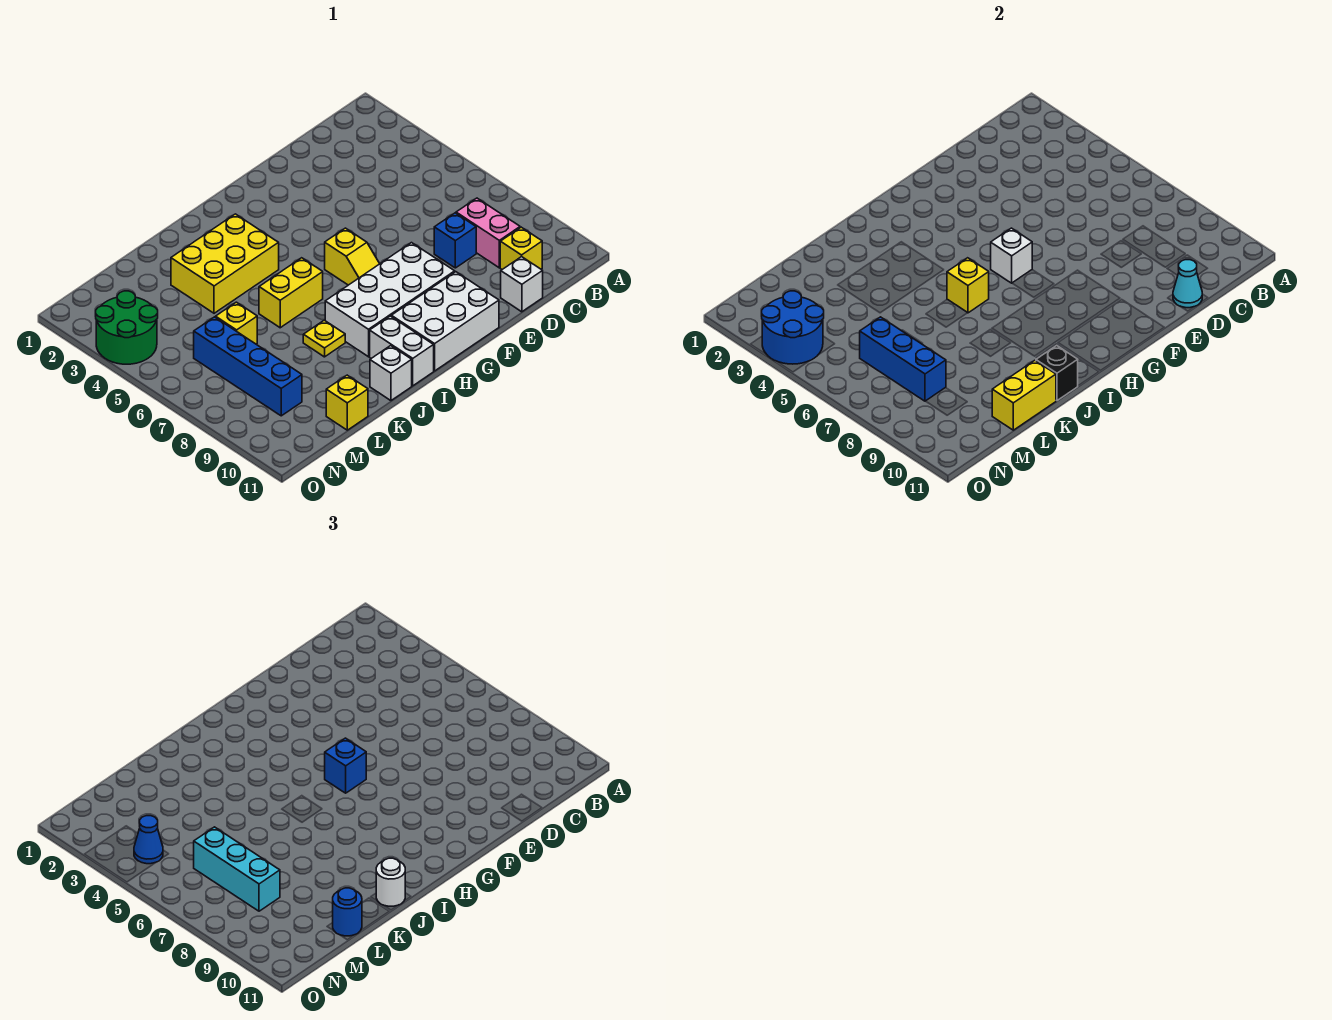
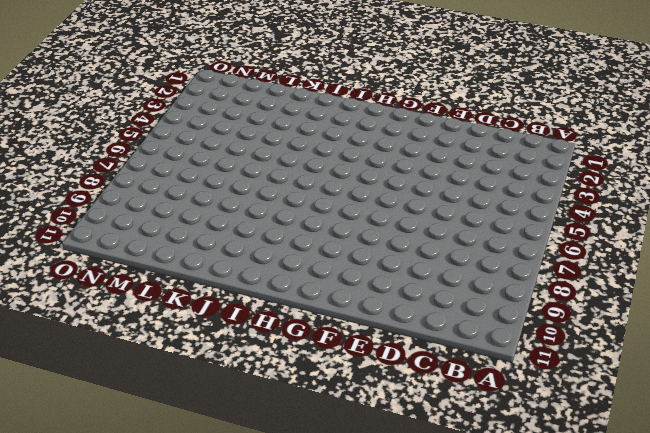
none -> pink 1x2 brick [456,198,520,268]
none -> yellow 1x1 brick [500,227,542,269]
none -> blue 1x1 brick [434,213,476,268]

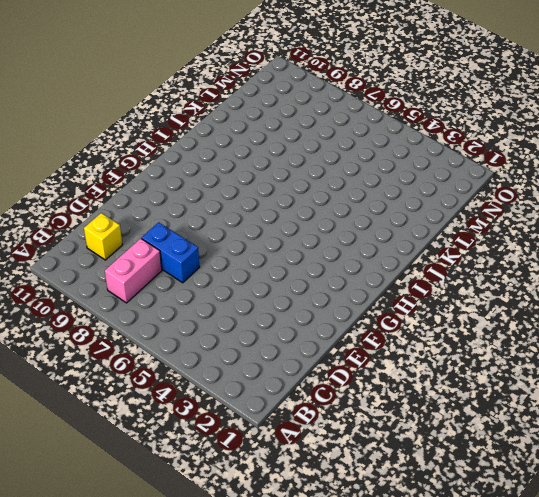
pink 1x2 brick [105,238,162,303] -> pink 1x2 brick turned to [456,198,520,268]
blue 1x2 brick [142,222,199,283] -> blue 1x1 brick [434,213,476,268]
none -> white 1x1 brick [501,257,543,312]
none -> white 2x4 brick [325,243,455,357]
none -> white 2x3 brick [391,272,499,371]

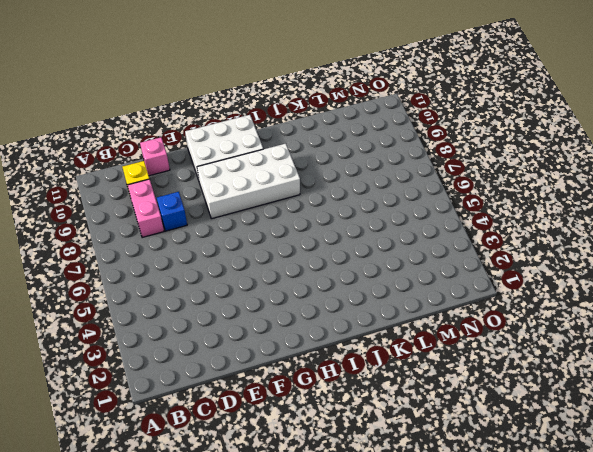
pink 1x1 brick [140,137,170,176] -> white 1x1 brick [501,257,543,312]
none -> yellow 1x2 slope [325,228,380,285]
none -> yellow 2x3 brick [171,214,279,313]
none -> yellow 1x2 brick [259,258,323,328]

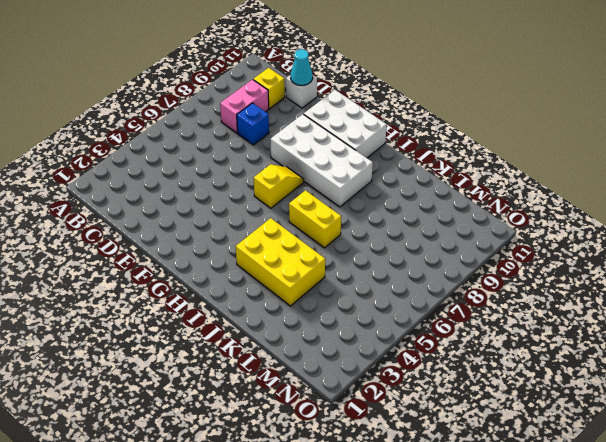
none -> white 1x2 brick [370,316,434,386]
none -> yellow 1x1 plate [303,320,345,357]
none -> white 1x1 brick [370,346,412,401]

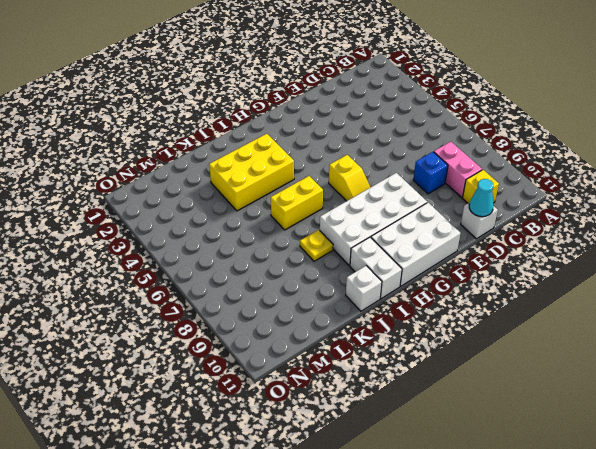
none -> yellow 1x1 brick [216,302,257,344]
none -> yellow 1x1 brick [326,375,368,430]
none -> blue 1x4 brick [194,317,302,416]

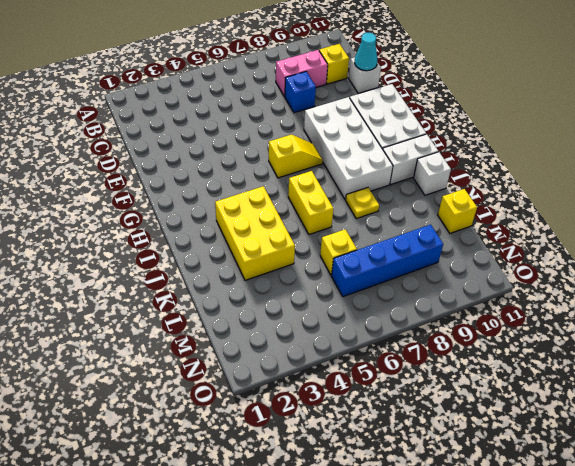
none -> green 2x2 round brick [95,291,158,364]
none -> white 1x1 brick [991,228,1032,283]
none -> yellow 1x1 brick [947,258,989,313]

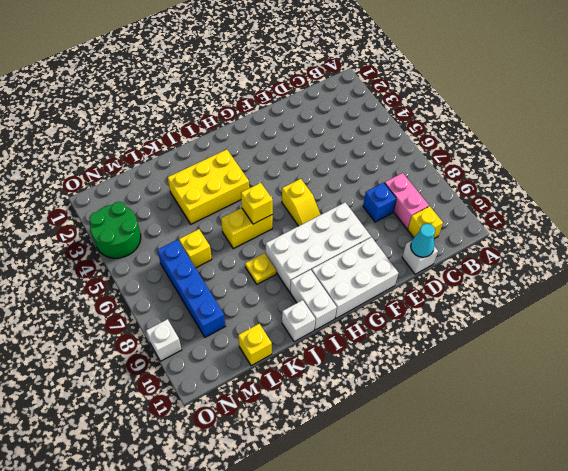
white 1x1 brick [146,319,182,361] -> white 1x1 brick moved to [991,228,1032,283]
none -> black 1x1 brick [1036,346,1078,401]
none -> yellow 1x2 brick [992,360,1056,430]
none -> blue 1x3 brick [860,317,946,401]

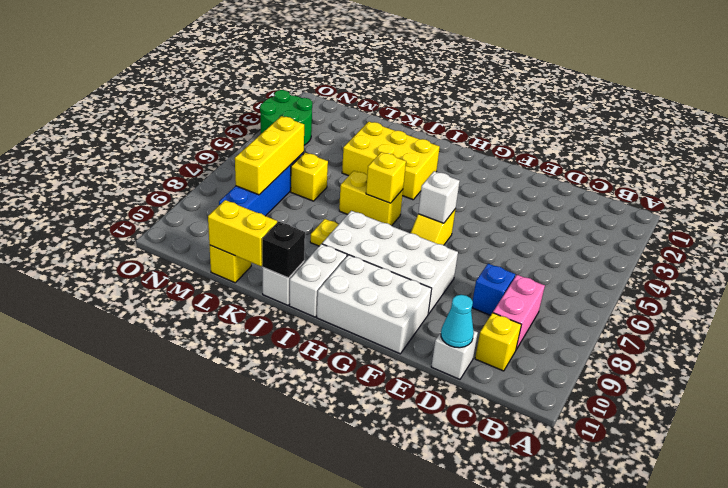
yellow 1x3 brick [235,116,304,195] -> blue 1x3 brick [860,317,946,401]
none -> blue 2x2 round brick [761,291,824,364]
none -> blue 1x1 brick [325,738,366,793]
none -> white 1x1 round brick [376,858,405,906]

